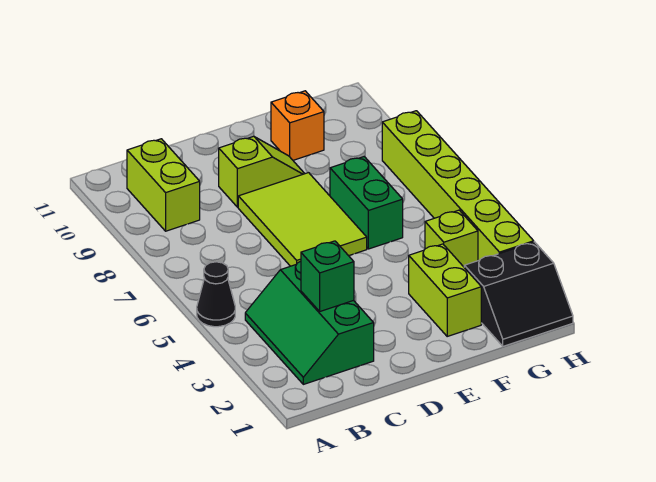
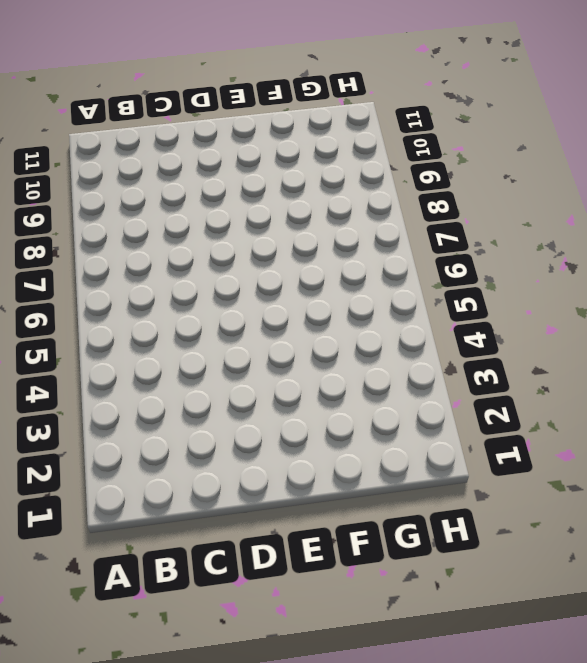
none -> black 1x1 cone [197,262,235,327]
none -> green 2x3 slope [245,261,374,384]
none -> lime 1x2 brick [127,139,200,231]

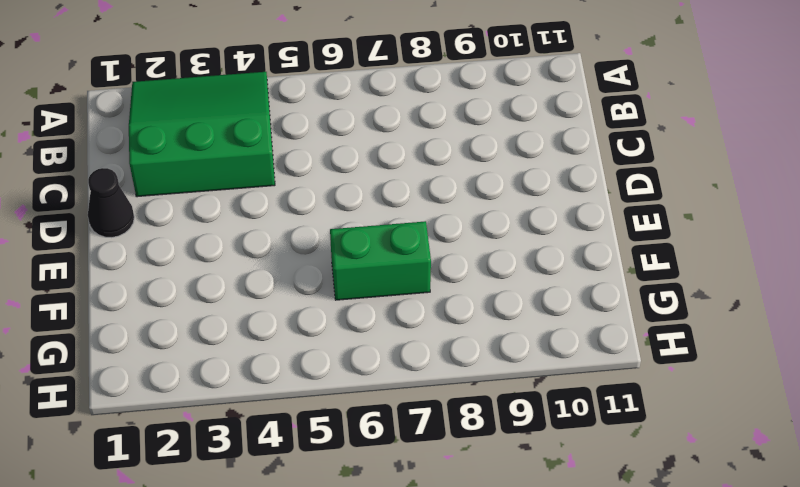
green 3x3 slope [129,72,275,197] -> green 2x3 slope [245,261,374,384]
black 1x1 cone [88,168,134,238] -> black 1x1 cone moved to [197,262,235,327]
none -> lime 1x2 brick [127,139,200,231]
none -> lime 2x3 tile [238,173,367,266]
none -> lime 1x2 slope [219,136,305,207]

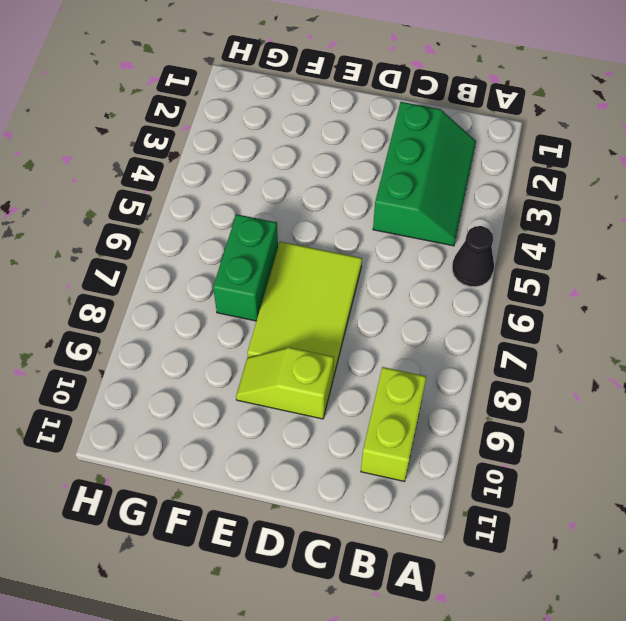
none -> lime 1x2 brick [409,244,481,336]
none -> orange 1x1 brick [271,91,324,160]
none -> black 2x2 slope [464,242,573,346]

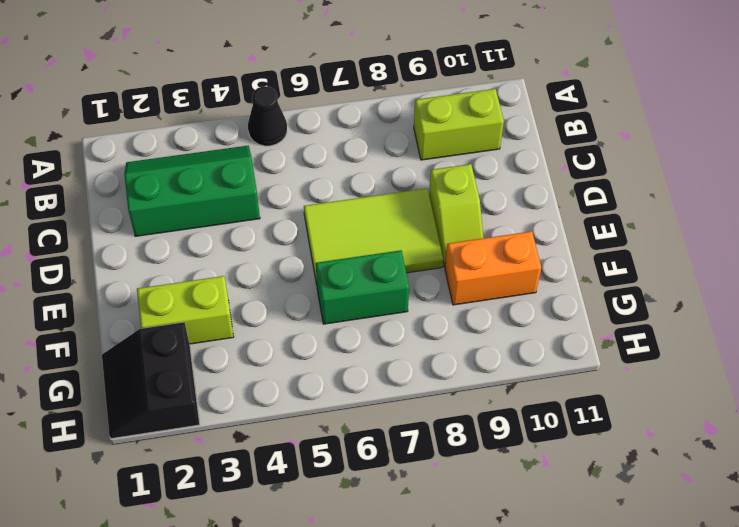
orange 1x2 brick [445,231,541,305] -> orange 1x1 brick [271,91,324,160]
none -> lime 1x1 brick [425,210,478,267]
none -> lime 1x6 brick [382,111,534,261]
none -> green 1x1 brick [301,241,354,311]

